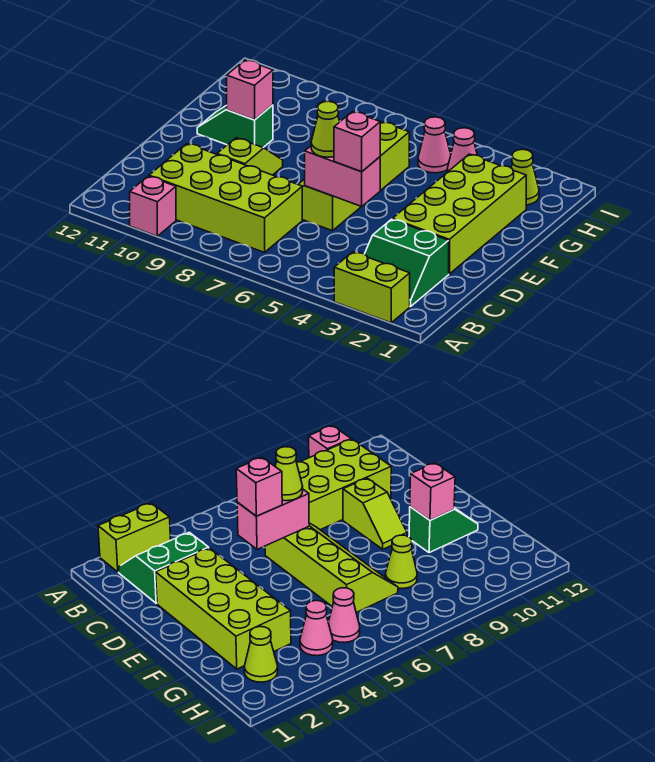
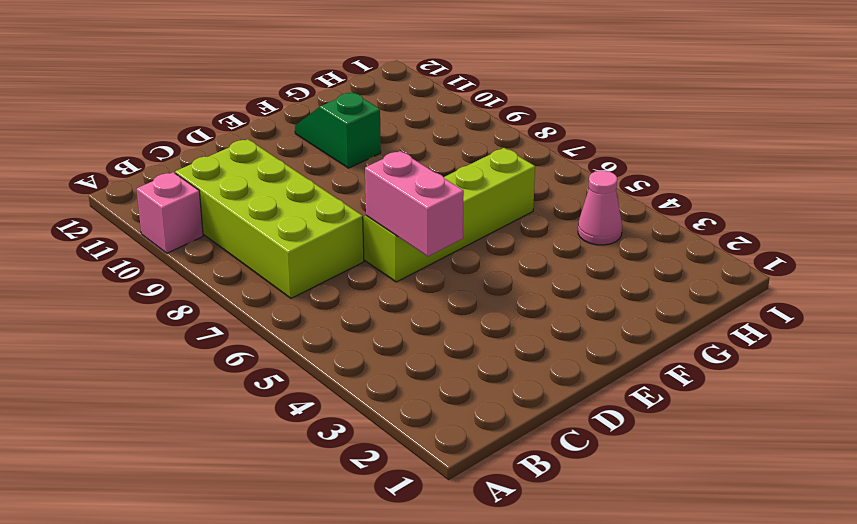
none -> lime 1x2 brick [334,252,410,323]
none -> green 2x2 slope [365,219,449,307]
none -> lime 2x4 brick [392,154,526,274]

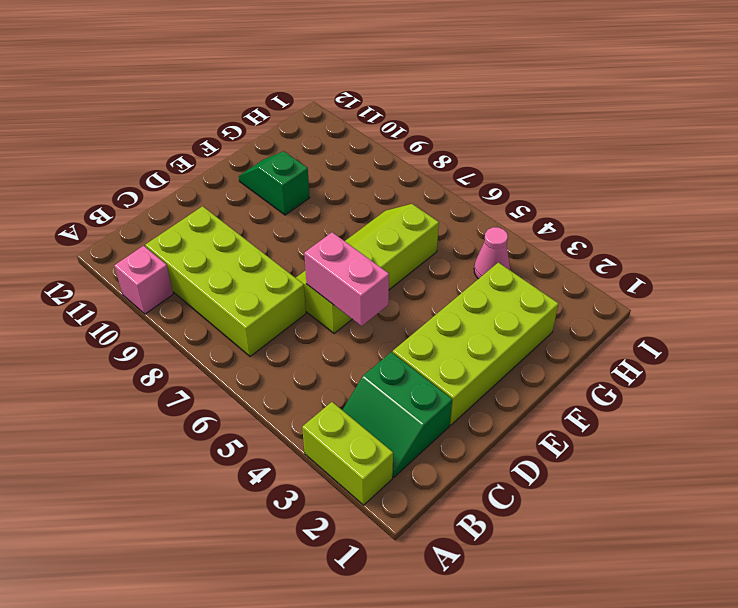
none -> lime 1x2 slope [217,138,283,175]
none -> lime 1x1 cone [385,535,417,589]
none -> lime 1x1 cone [511,149,539,205]

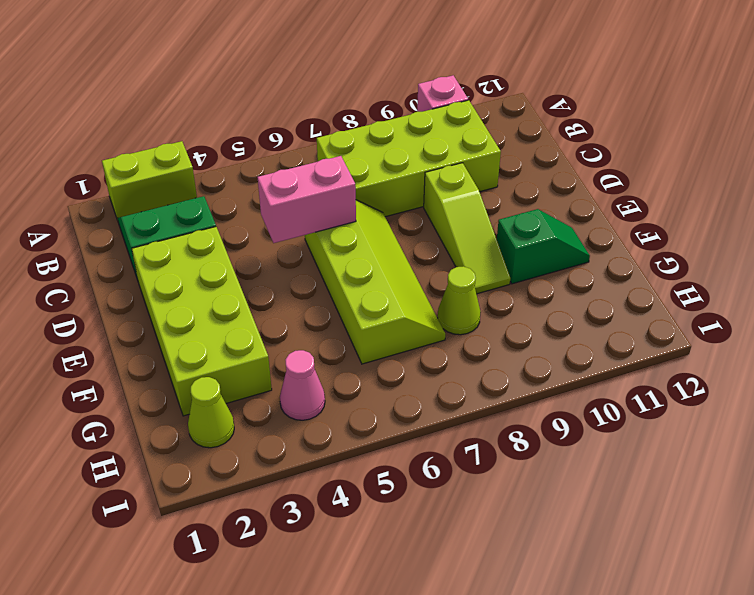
lime 1x3 slope [424,163,510,294] -> lime 1x2 slope [217,138,283,175]
none -> pink 1x1 cone [418,117,451,173]
none -> pink 1x1 brick [227,60,273,120]
none -> pink 1x1 brick [334,111,380,172]

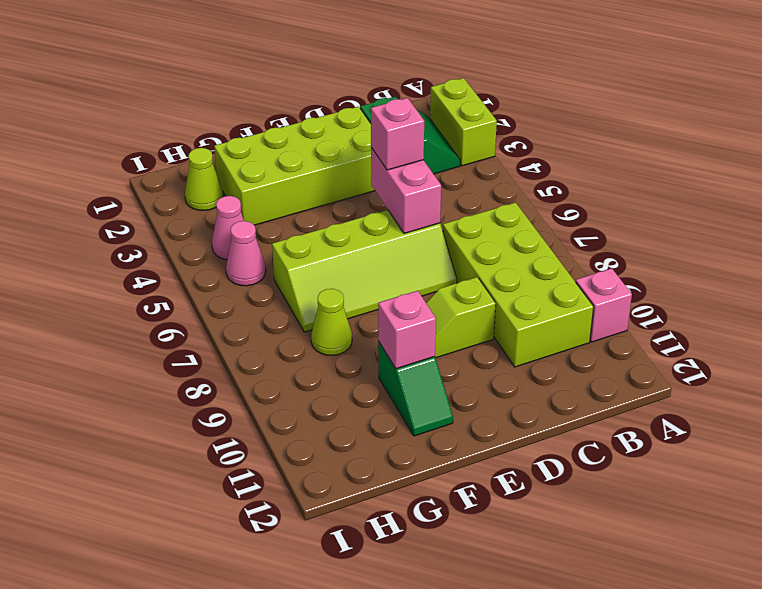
none -> lime 1x1 cone [311,101,340,157]

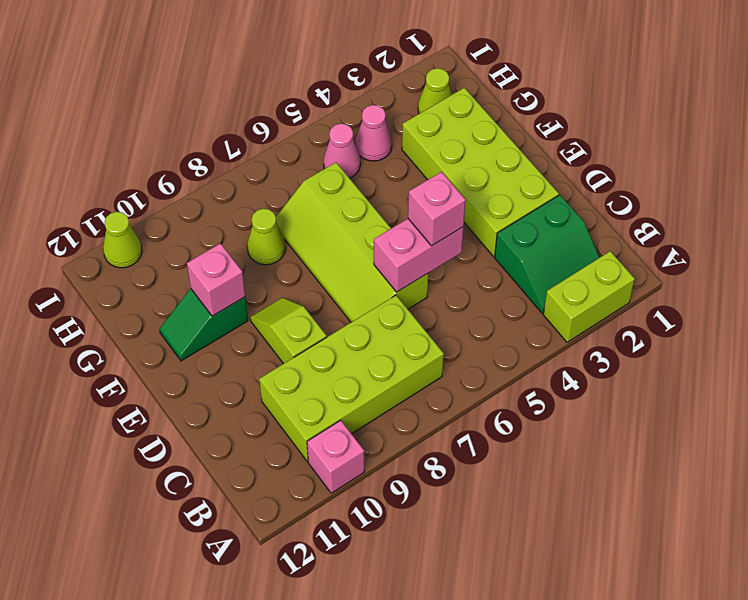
lime 1x1 cone [103,212,142,268] -> lime 1x1 cone moved to [311,101,340,157]

